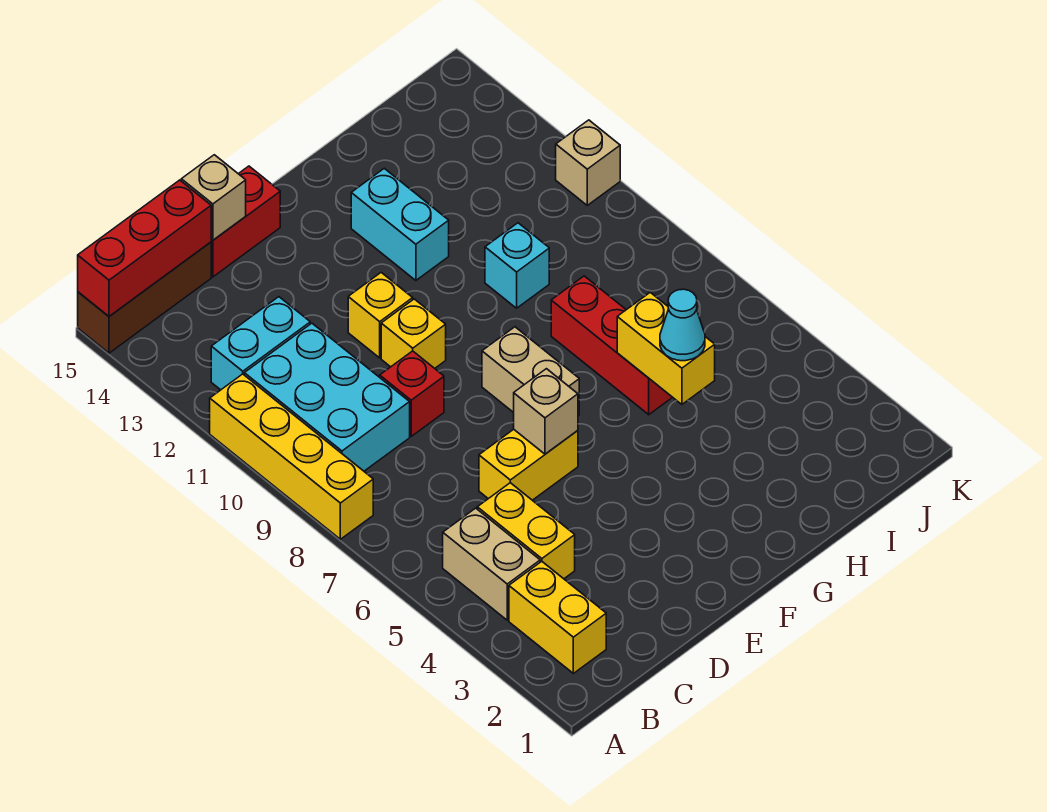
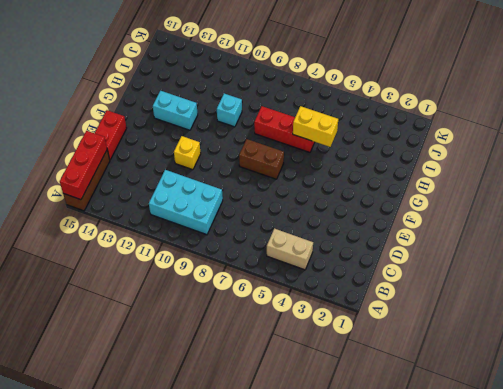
brown 1x2 brick [239,139,284,179] -> tan 1x2 brick [482,327,579,416]
none -> yellow 1x4 brick [210,374,373,539]
none -> yellow 1x2 brick [509,561,606,673]
none -> cyan 1x2 brick [211,297,310,390]

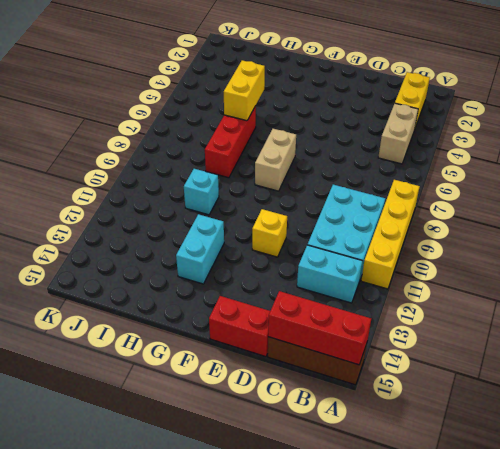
none -> yellow 1x2 brick [477,483,575,579]
none -> yellow 1x2 brick [479,429,578,500]
none -> red 1x1 brick [380,351,444,436]

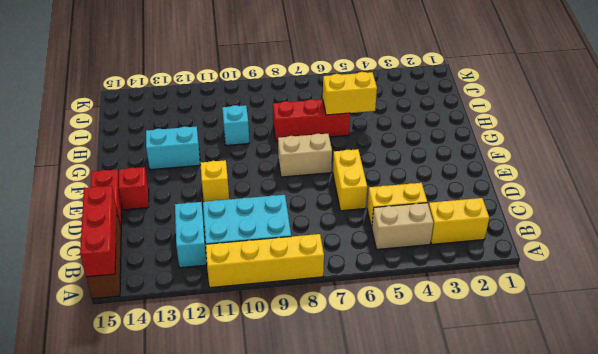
red 1x1 brick [119,167,149,210] -> red 1x1 brick moved to [380,351,444,436]
none -> yellow 1x1 brick [381,299,446,368]
none -> tan 1x1 brick [556,120,620,205]
none -> tan 1x1 brick [181,155,246,240]

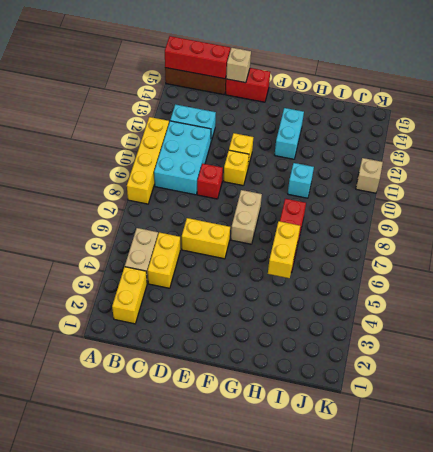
none -> tan 1x1 brick [514,369,578,454]
none -> cyan 1x1 cone [660,289,705,361]

